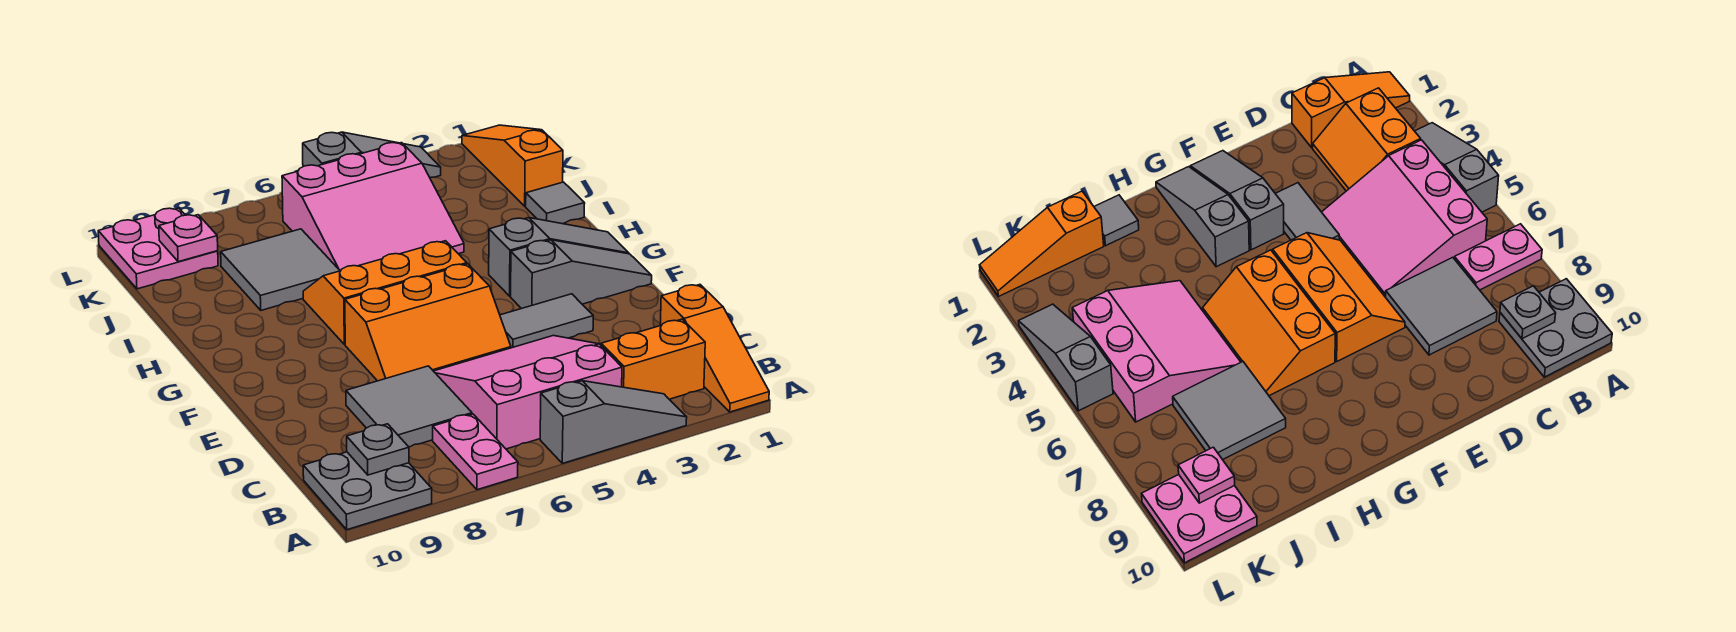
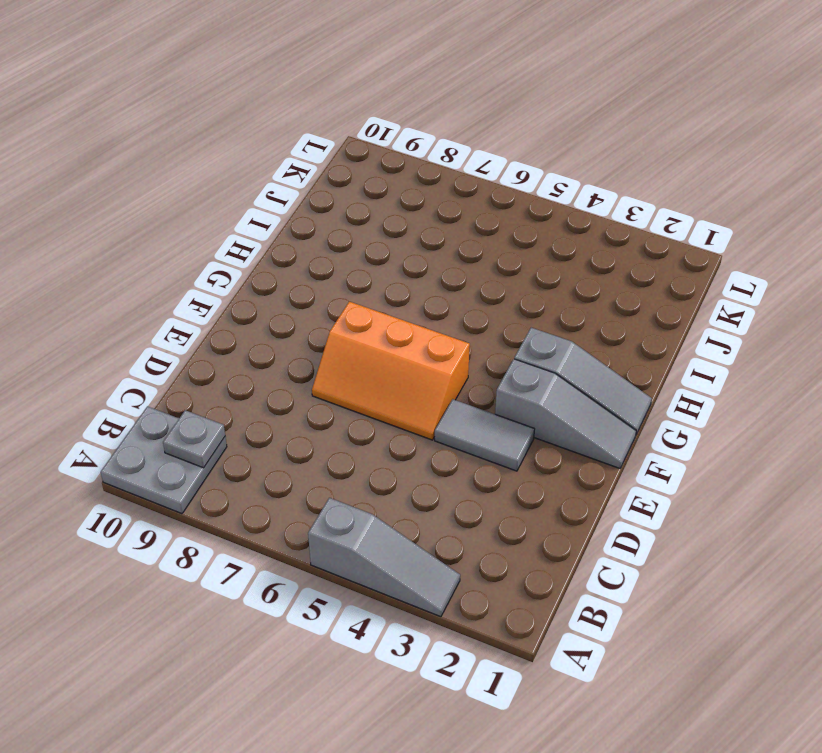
none -> orange 1x3 slope [660,285,769,412]
none -> pink 1x2 plate [433,414,518,490]
none -> orange 2x2 slope [600,319,705,399]

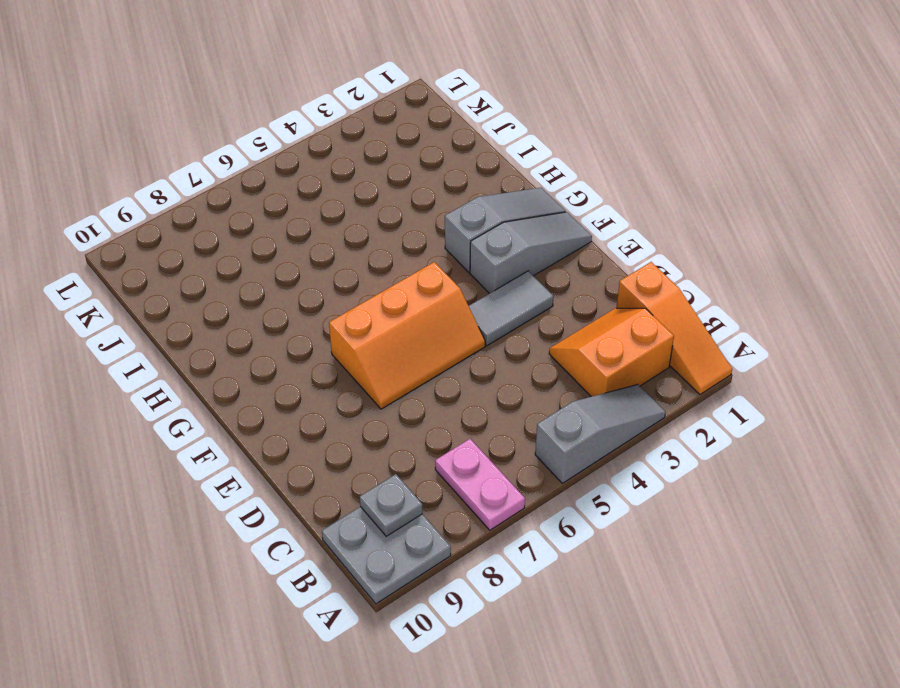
none -> pink 3x3 slope [434,336,622,449]
none -> grey 2x2 tile [346,366,472,447]
none -> orange 2x3 slope [303,241,467,345]

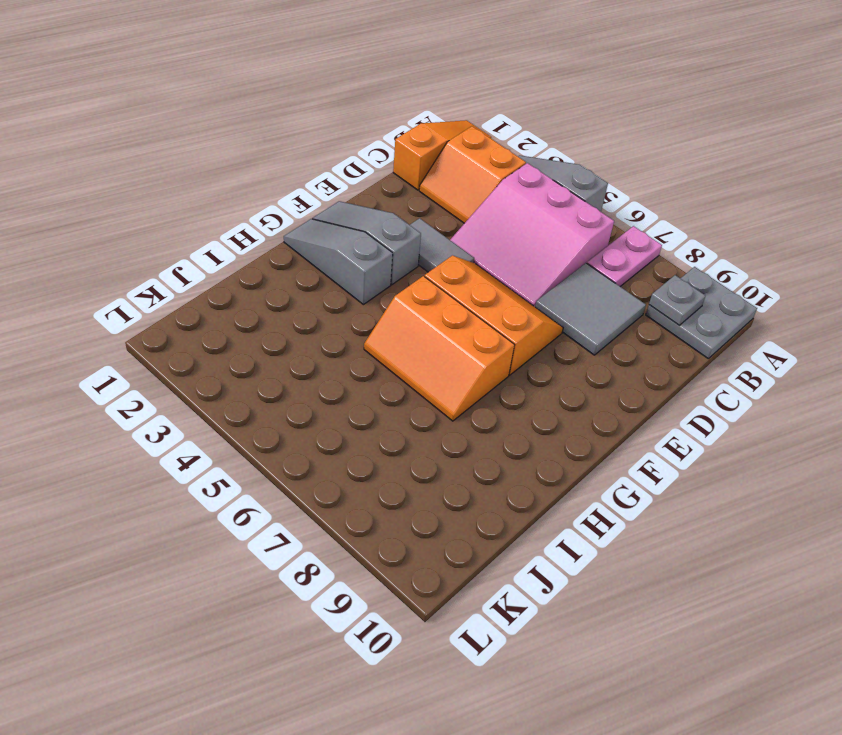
none -> grey 1x1 tile [526,182,585,224]
none -> pink 3x3 slope [282,143,464,271]
none -> grey 2x2 tile [221,229,340,310]

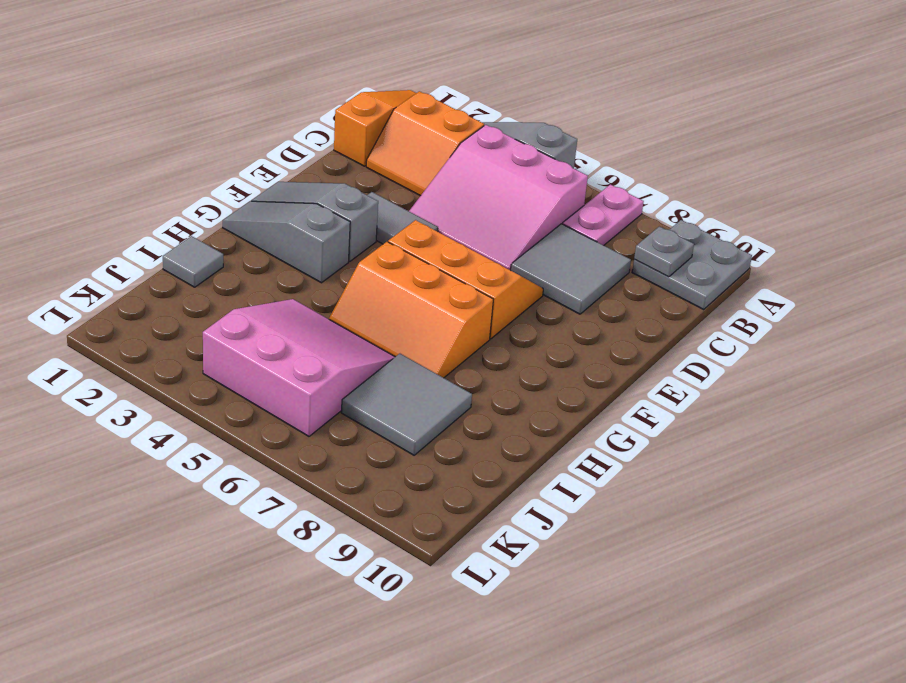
none -> orange 1x3 slope [462,125,563,206]
none -> pink 2x2 plate [98,208,218,289]
none -> grey 1x3 slope [303,132,441,178]

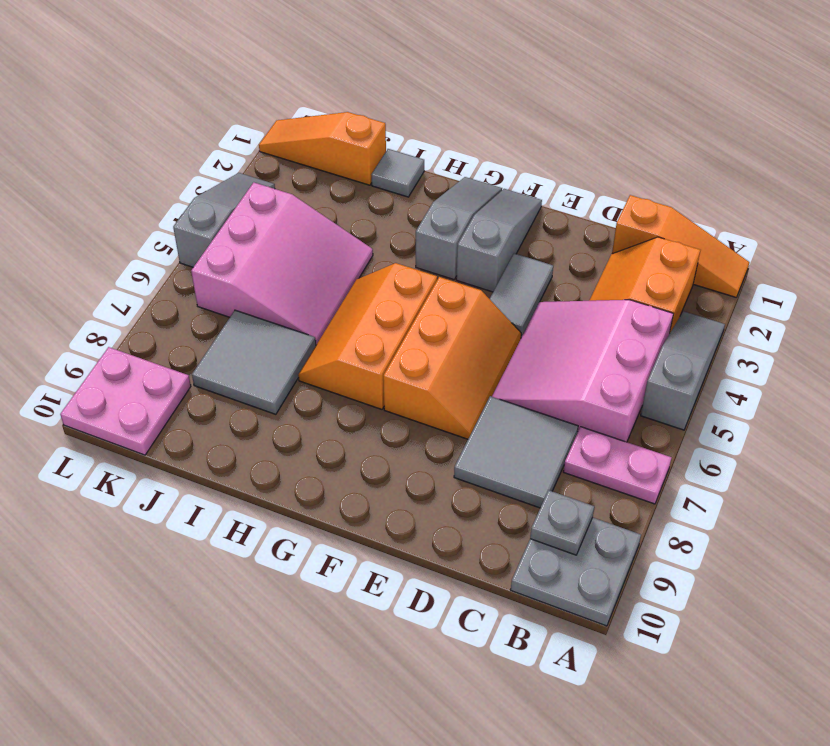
none -> pink 1x1 plate [159,215,218,262]

